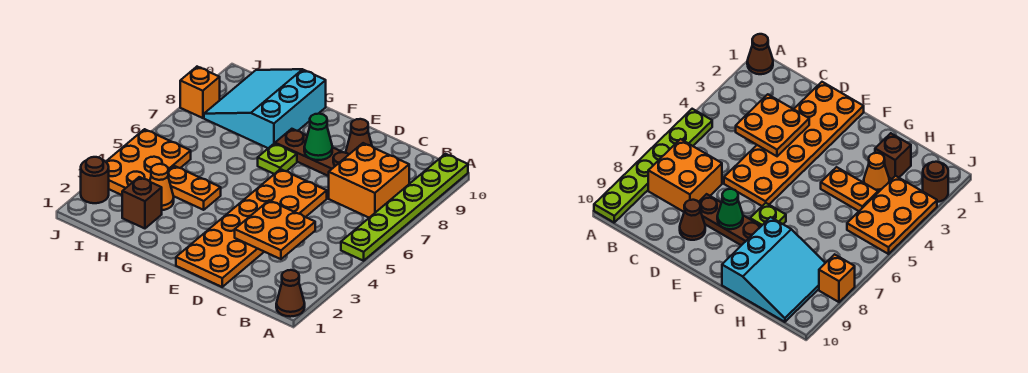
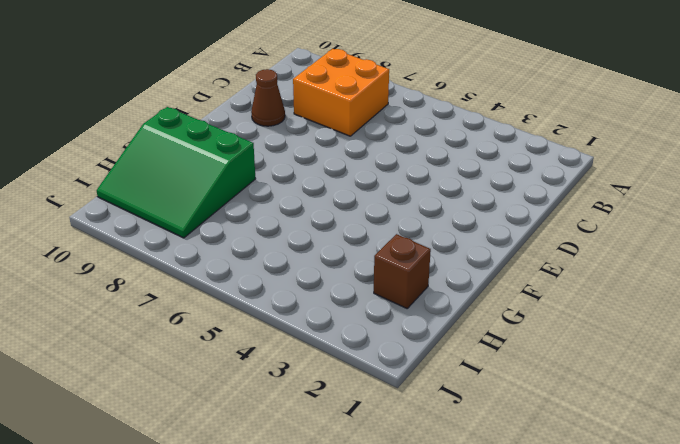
green 3x3 slope [97,107,256,238] -> cyan 3x3 slope [204,69,326,148]
none -> brown 1x1 cone [276,270,305,317]
none -> lime 1x6 plate [341,154,468,261]
none -> orange 2x6 plate [176,169,327,287]

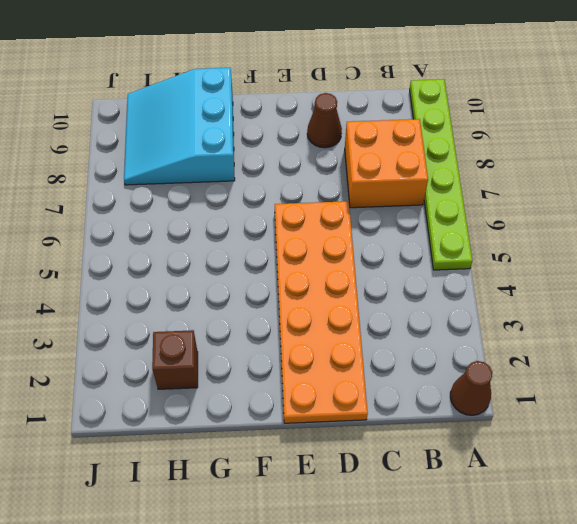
none -> brown 1x3 plate [275,129,349,176]
none -> lime 1x1 plate [258,143,297,174]
none -> orange 1x2 plate [168,166,221,210]

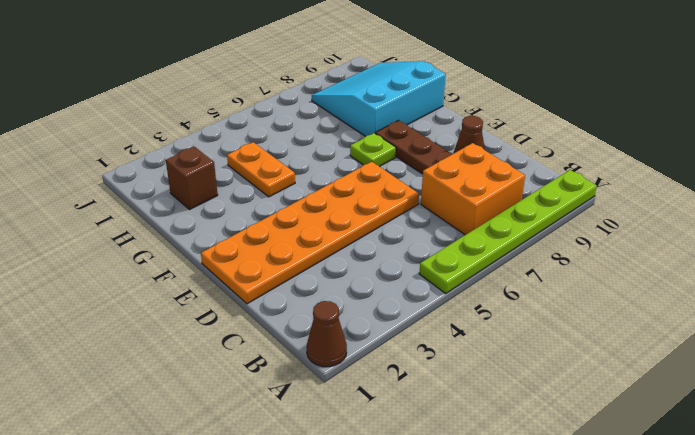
none -> orange 1x1 cone [150,164,174,210]
none -> orange 2x3 plate [106,129,191,195]
none -> brown 1x1 round brick [81,157,109,203]

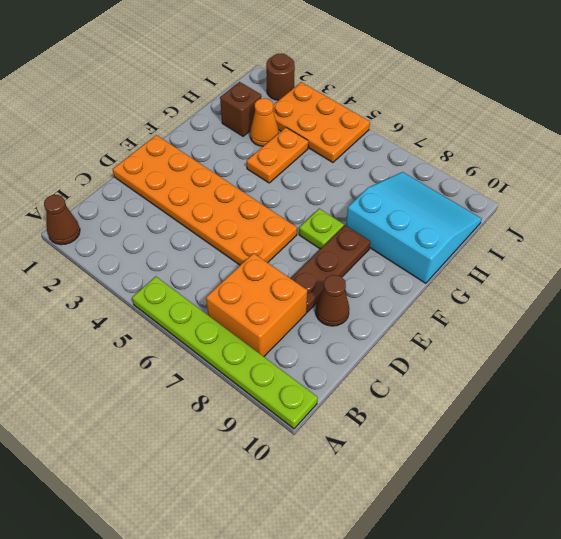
none -> orange 1x1 brick [180,67,220,118]
none -> orange 2x2 plate [235,200,315,259]
none -> green 1x1 cone [304,114,332,160]

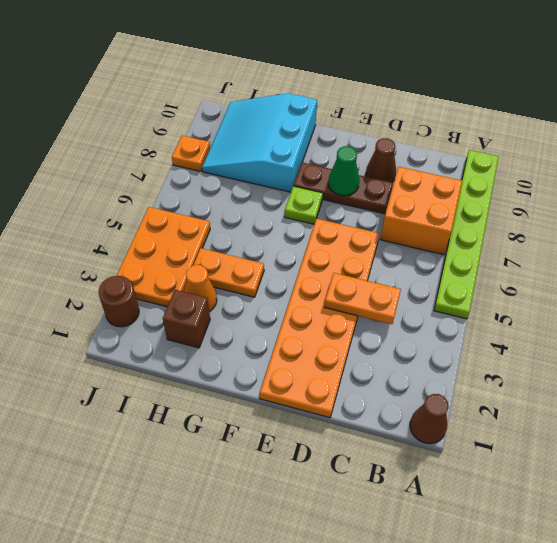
orange 1x2 plate [324,273,401,324] -> orange 2x2 plate [235,200,315,259]
orange 1x1 plate [172,136,210,171] -> orange 1x1 brick [180,67,220,118]

